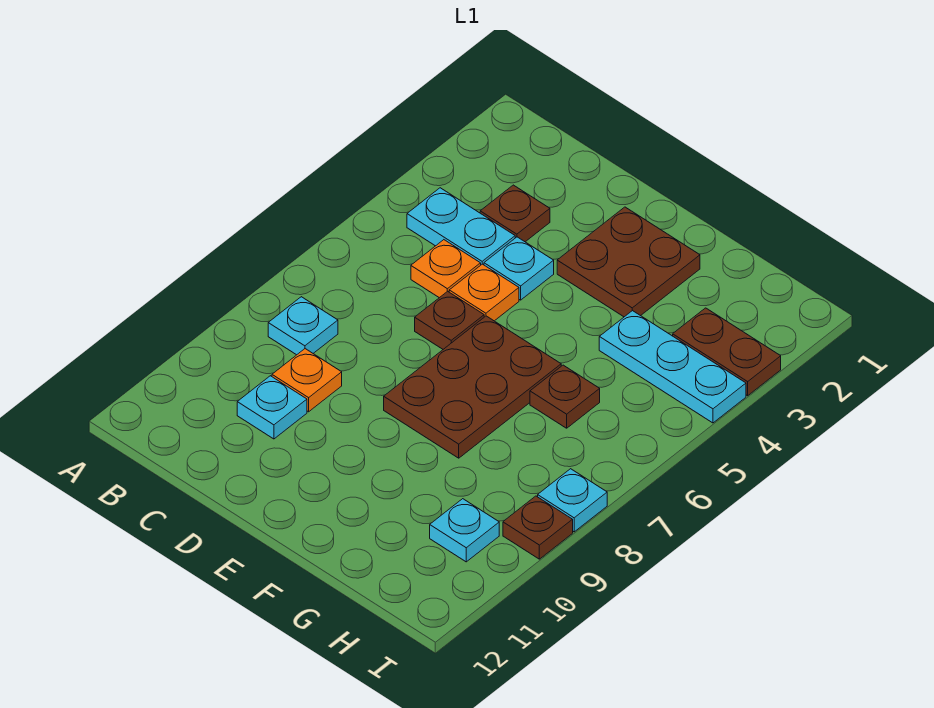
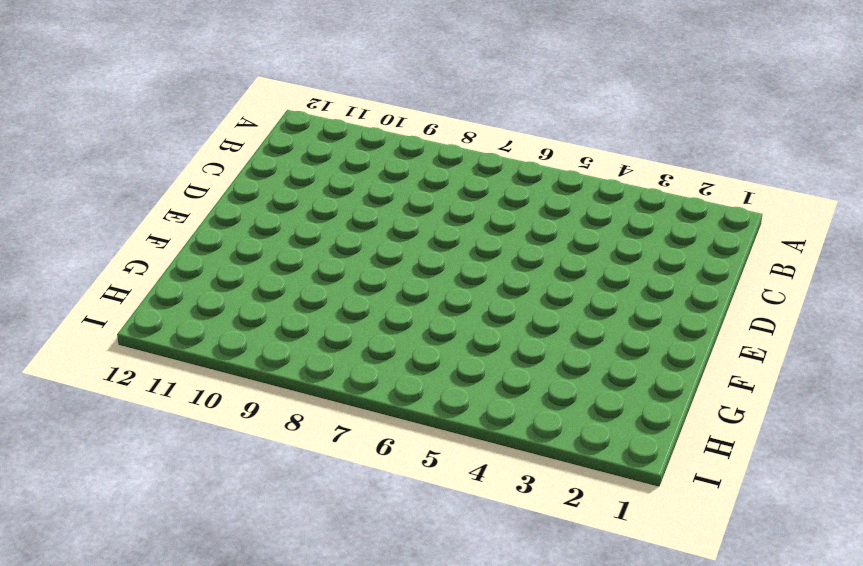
none -> cyan 1x2 plate [407,188,515,265]
none -> cyan 1x1 plate [268,297,338,355]
none -> brown 1x1 plate [480,185,550,242]

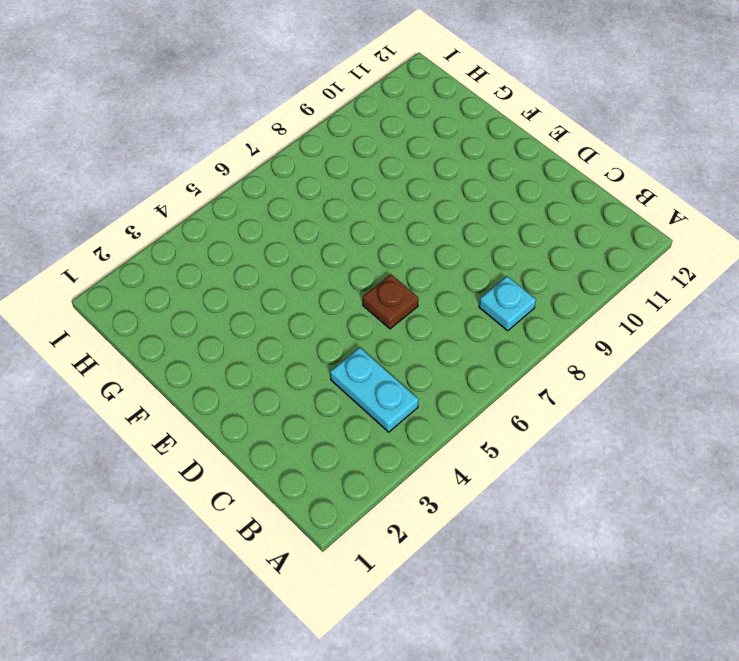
none -> brown 1x1 plate [480,185,550,242]
none -> orange 1x1 plate [411,240,481,298]
none -> orange 1x1 plate [272,349,342,412]

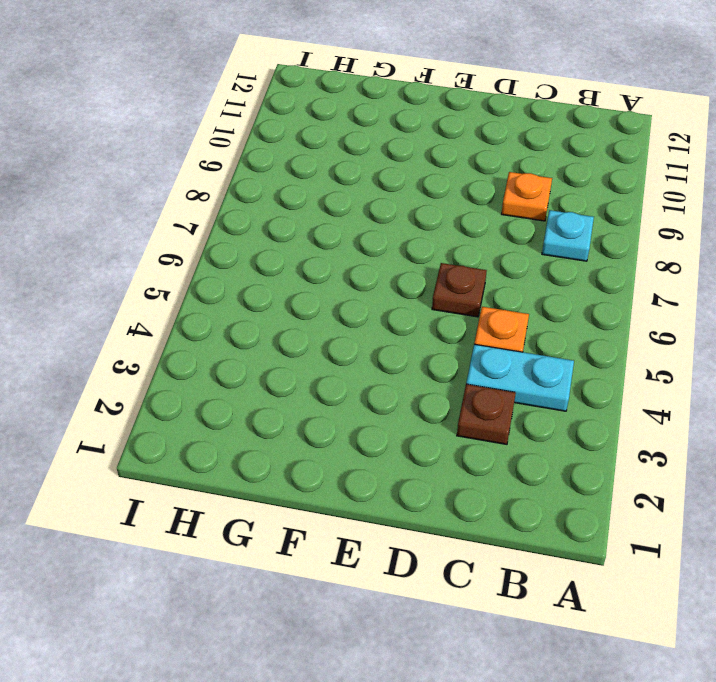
none -> cyan 1x1 plate [237,376,307,439]
none -> cyan 1x1 plate [484,237,554,300]
none -> orange 1x1 plate [449,264,519,321]

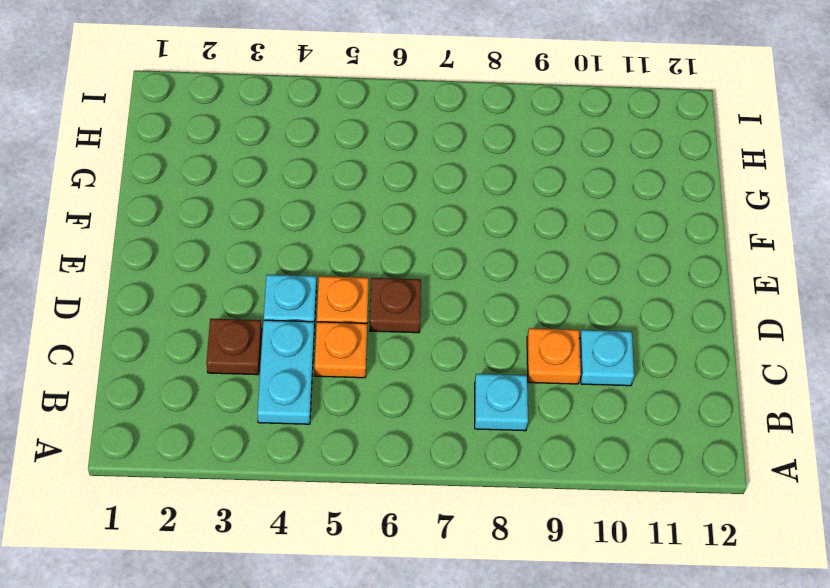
none -> brown 2x2 plate [557,207,700,317]
none -> brown 2x3 plate [384,316,561,458]
none -> cyan 1x3 plate [599,311,746,423]

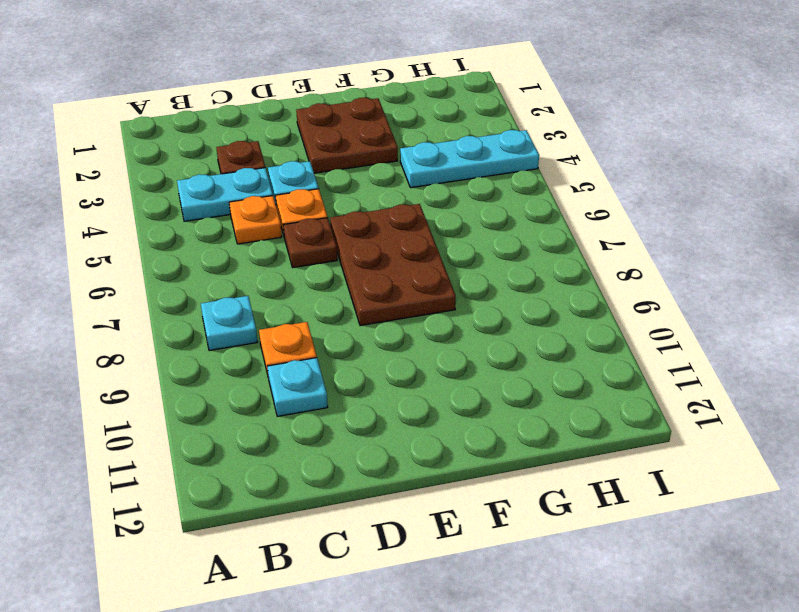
none -> brown 1x1 plate [530,365,600,428]
none -> brown 1x2 plate [673,308,781,396]
none -> cyan 1x1 plate [430,499,499,562]

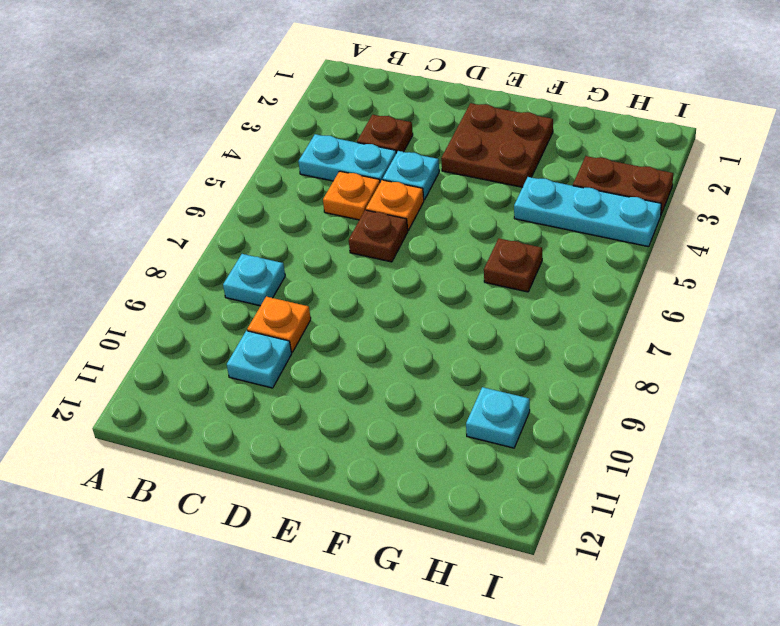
none -> brown 2x3 plate [384,316,561,458]
none -> cyan 1x1 plate [538,469,607,532]
none -> brown 1x1 plate [503,496,573,559]

